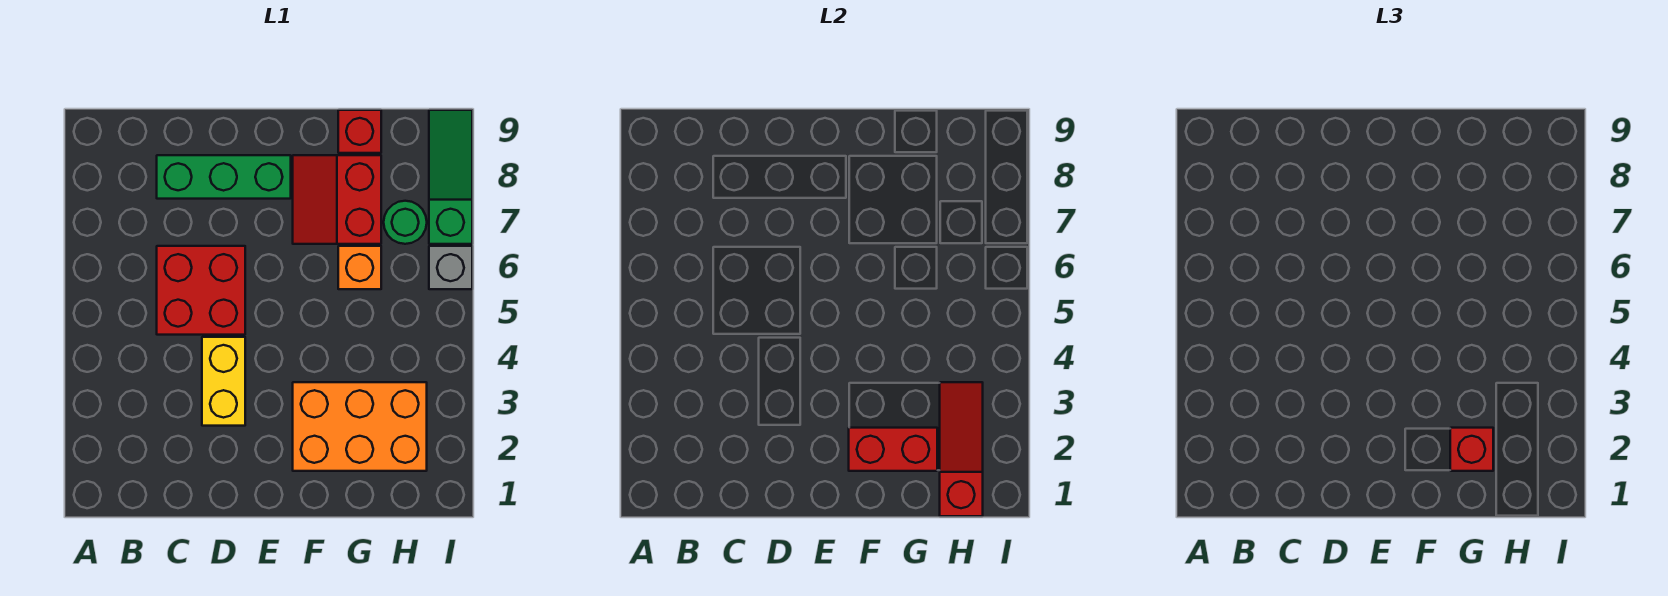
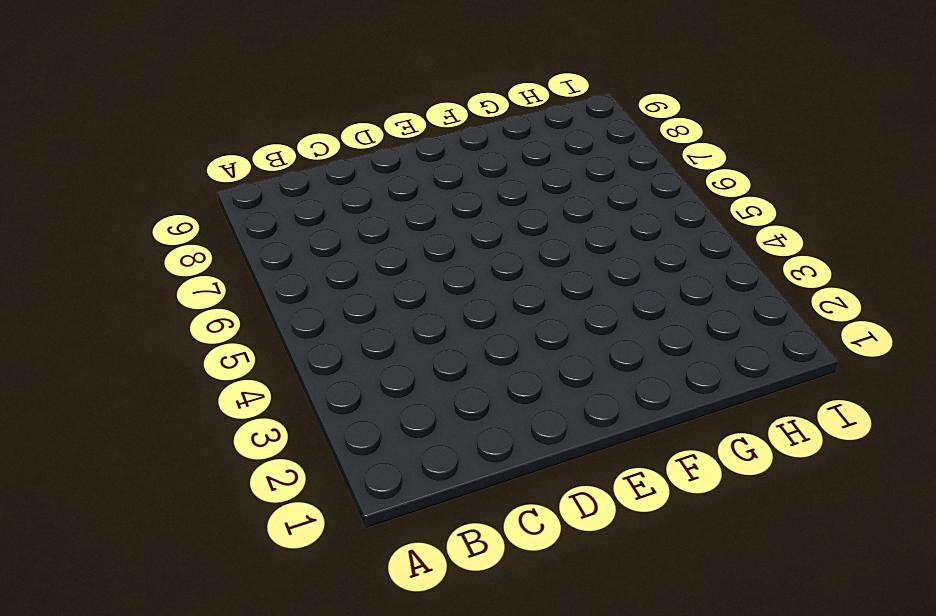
none -> red 2x2 brick [157,246,245,335]
none -> green 1x3 brick [157,155,291,199]
none -> yellow 1x2 brick [202,337,245,426]

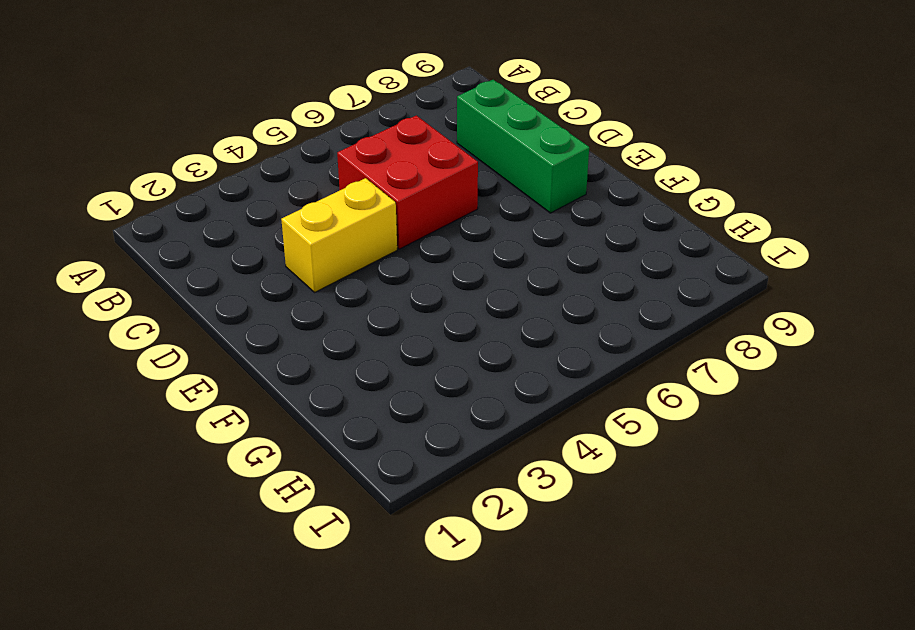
none -> orange 2x3 brick [293,382,427,471]
none -> red 2x2 slope [293,155,381,244]
none -> orange 1x1 brick [338,246,381,289]

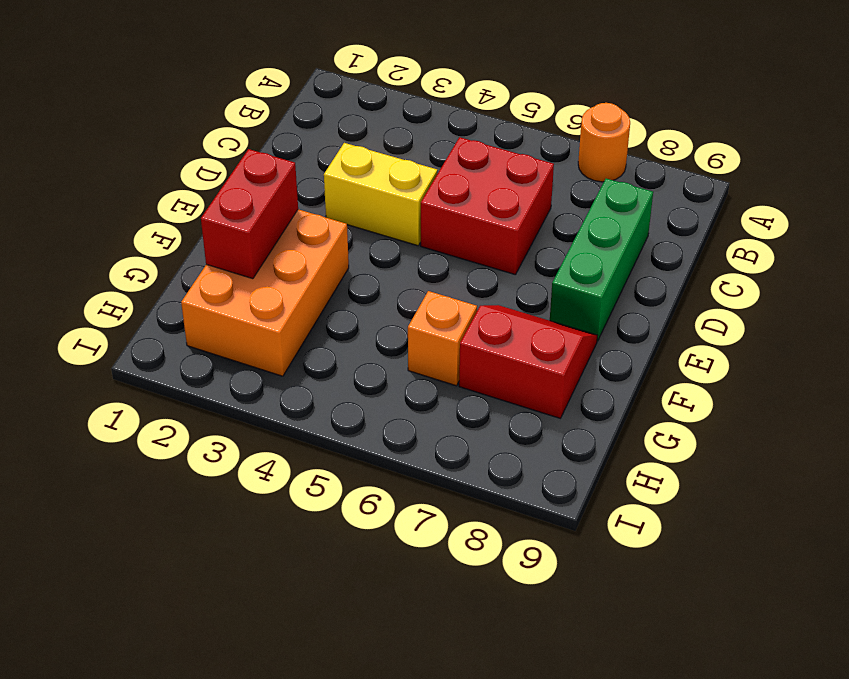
orange 1x1 round brick [578,103,630,182] -> none
none -> red 1x1 brick [338,110,381,153]
none -> green 1x1 round brick [384,201,427,244]
none -> grey 1x1 brick [429,246,472,289]

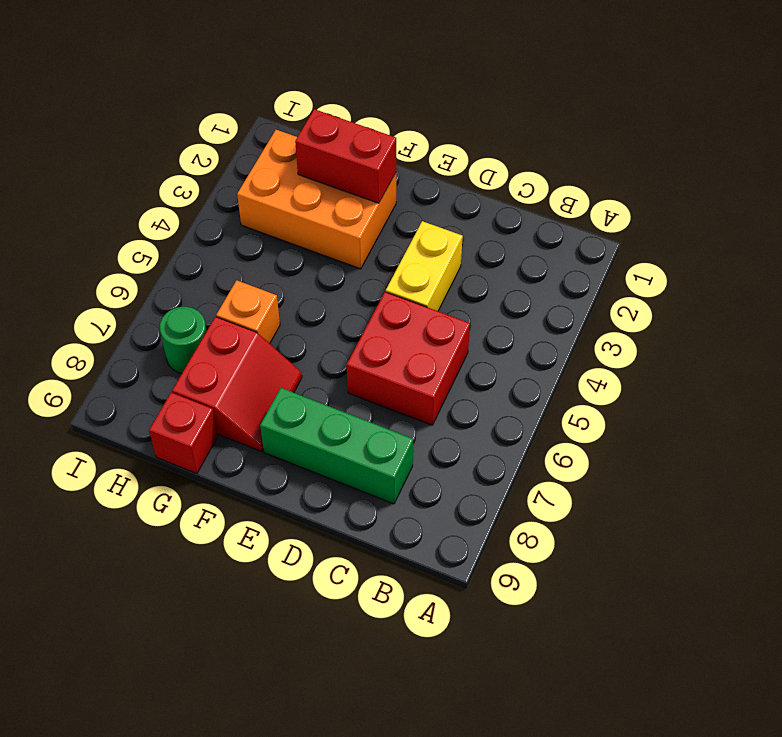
none -> grey 1x1 brick [429,246,472,289]
none -> green 1x3 slope [429,110,472,244]
none -> red 1x3 slope [940,382,983,516]

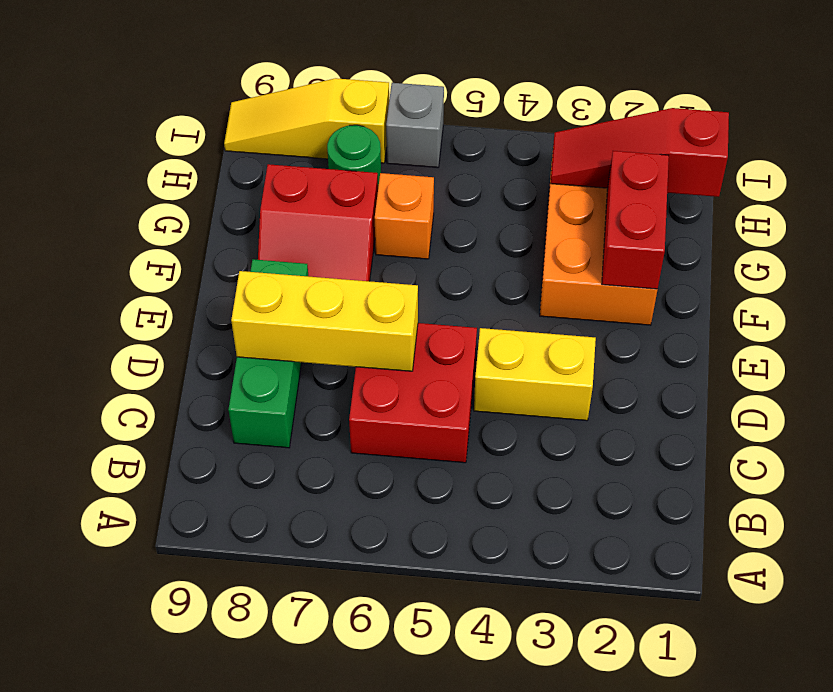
yellow 1x3 brick [231,271,418,371] -> none
yellow 1x3 slope [224,78,389,163] -> green 1x3 slope [429,110,472,244]
none -> red 1x1 brick [338,110,381,153]
none -> red 1x1 brick [1450,428,1493,471]

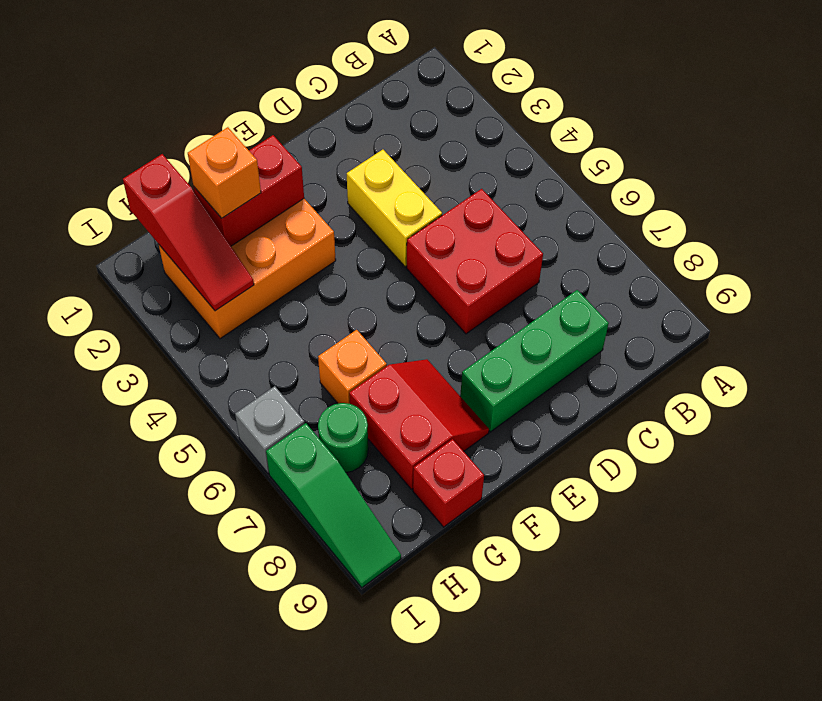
orange 1x1 brick [188,127,261,218] -> red 1x1 brick [1450,428,1493,471]

